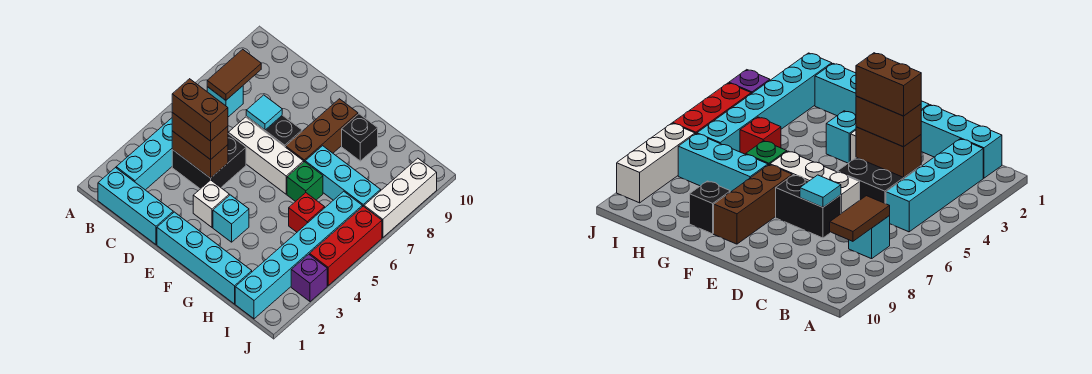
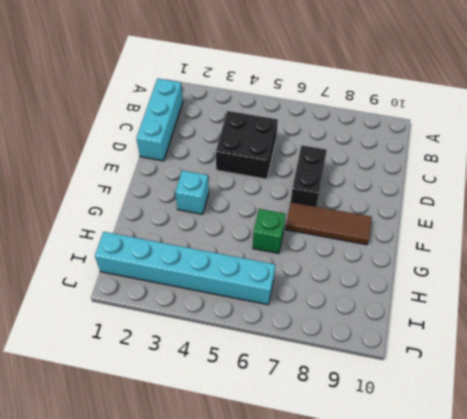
brown 1x3 tile [285,202,372,245] -> brown 1x3 brick [286,99,358,162]
none -> cyan 1x4 brick [116,118,172,190]
none -> cyan 1x1 brick [207,86,243,117]
none -> white 1x3 brick [228,117,304,194]

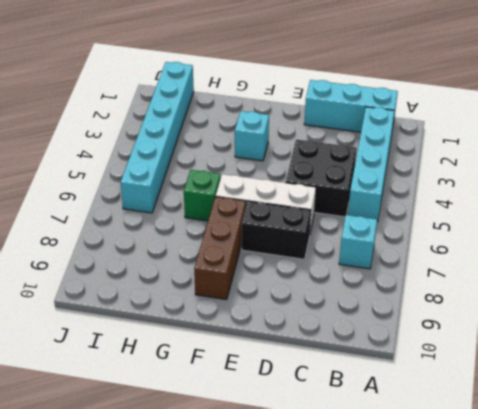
none -> cyan 1x4 brick [157,212,252,304]
none -> white 1x1 brick [193,180,229,227]
none -> cyan 1x3 brick [305,146,381,207]

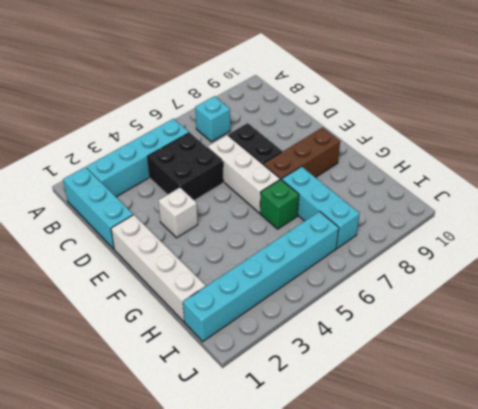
white 1x4 brick [111,215,206,322] -> cyan 1x4 brick [157,212,252,304]
none -> cyan 1x1 brick [213,195,249,242]
none -> black 1x1 brick [342,114,378,161]
none -> red 1x1 brick [289,193,325,232]

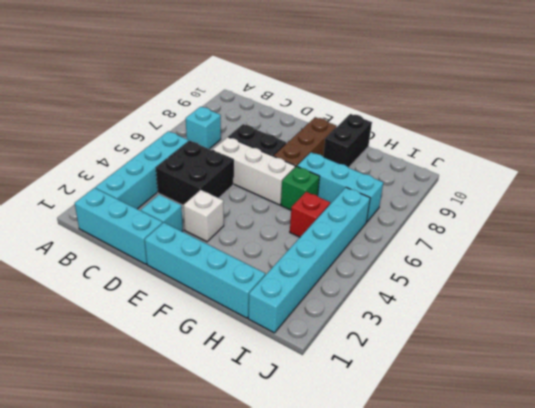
cyan 1x1 brick [141,194,183,231] -> cyan 1x1 brick moved to [213,195,249,242]
black 1x2 brick [323,114,372,168] -> black 1x1 brick [342,114,378,161]
none -> purple 1x1 brick [291,254,327,302]
none -> red 1x3 brick [310,206,382,285]
none -> white 1x3 brick [364,158,437,238]

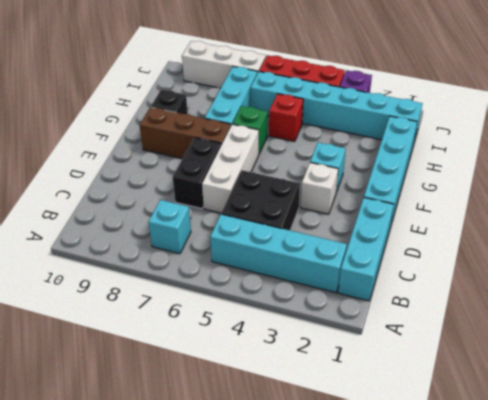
none -> brown 1x2 tile [207,49,261,100]
none -> brown 1x2 brick [172,131,228,178]
none -> cyan 1x1 tile [246,95,282,130]

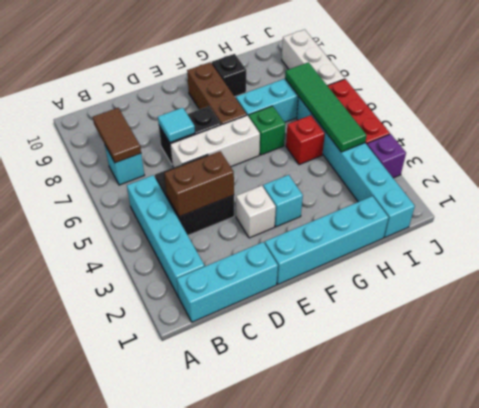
green 1x4 tile [285,62,367,152] -> none
none -> brown 1x2 brick [172,113,228,160]
none -> brown 1x2 brick [172,79,228,141]

